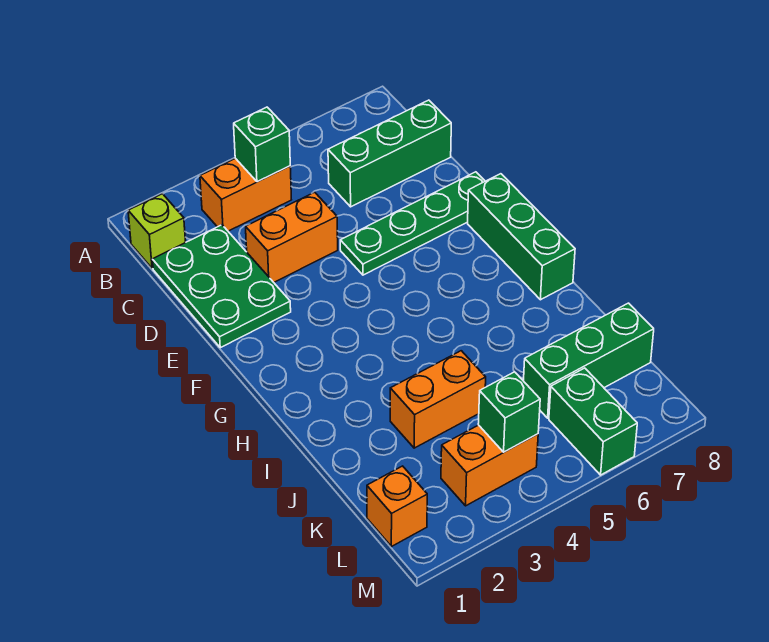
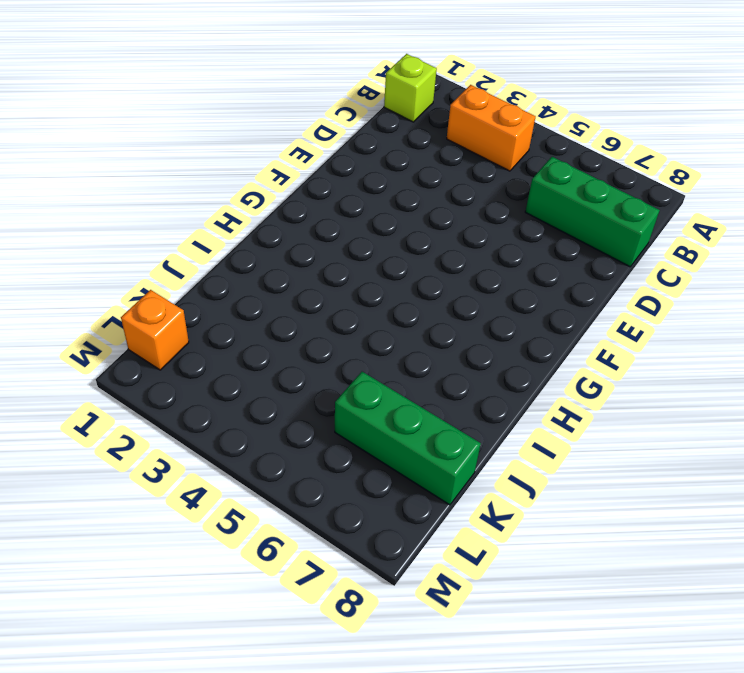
none -> green 2x3 plate [152,225,291,348]
none -> orange 1x2 brick [246,192,338,282]
none -> green 1x4 plate [340,172,485,275]

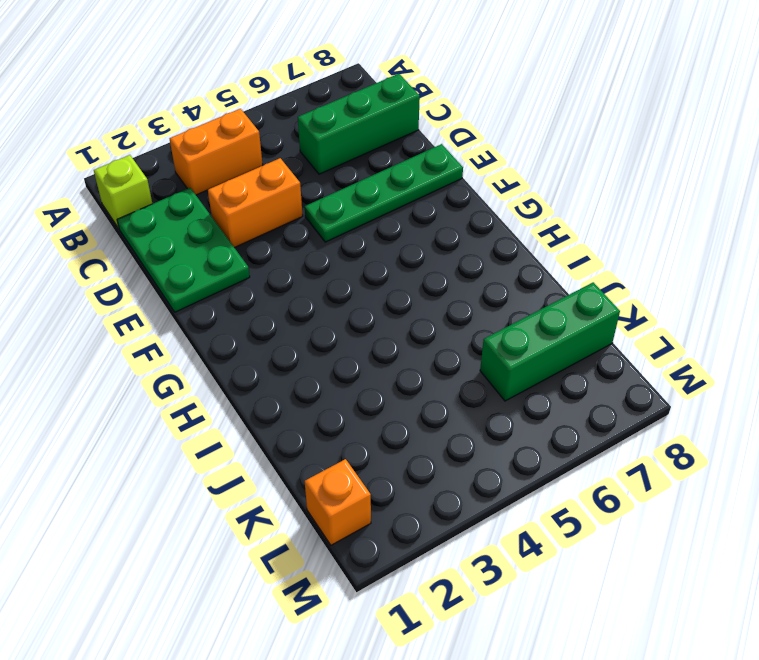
none -> green 1x3 brick [468,174,575,300]
none -> orange 1x2 brick [390,351,486,448]
none -> orange 1x2 brick [441,425,538,506]

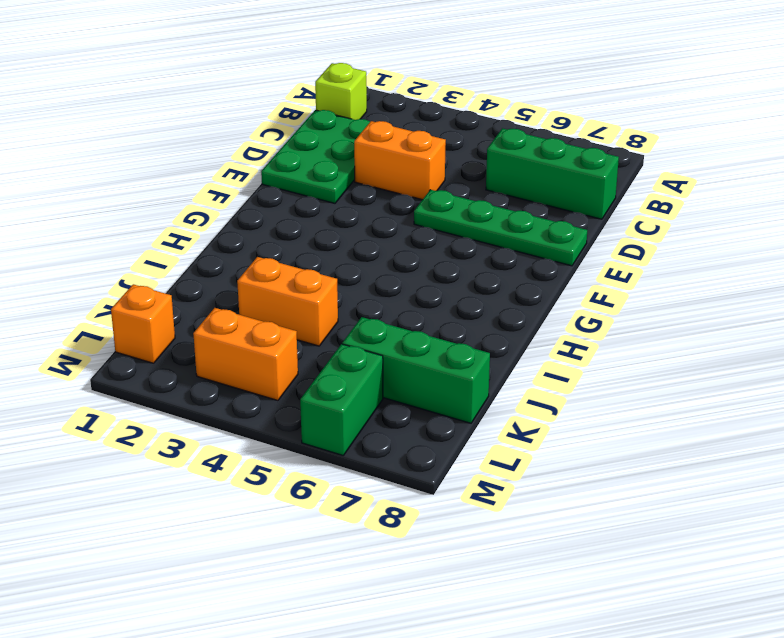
none -> orange 1x2 brick [200,158,291,231]
none -> green 1x3 brick [468,174,575,300]
none -> green 1x1 brick [234,107,290,182]

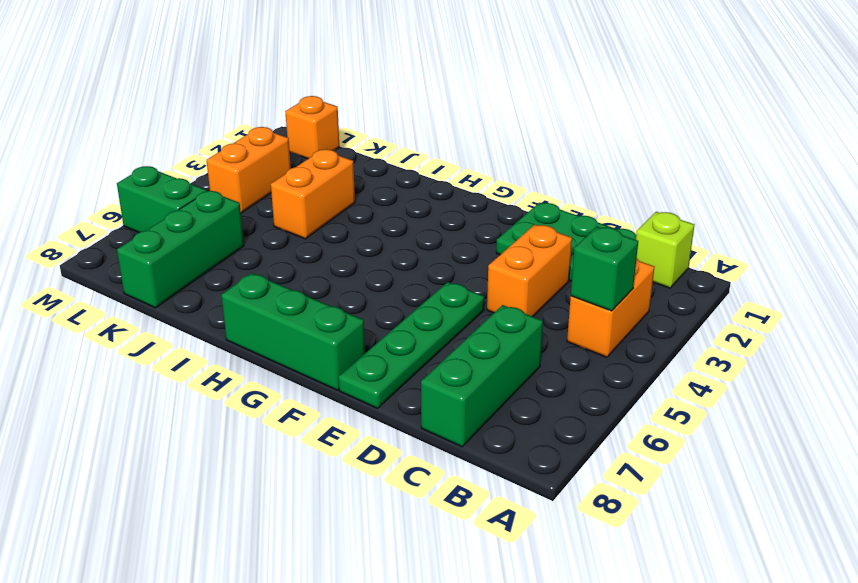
none -> green 1x1 brick [478,372,540,452]

